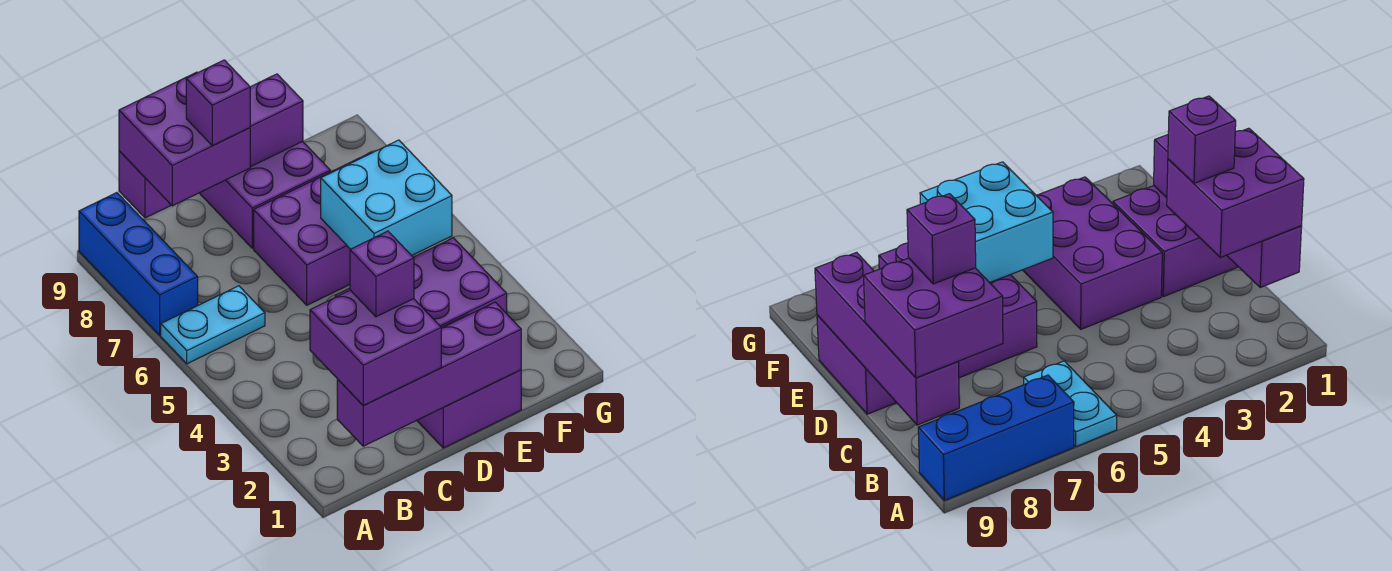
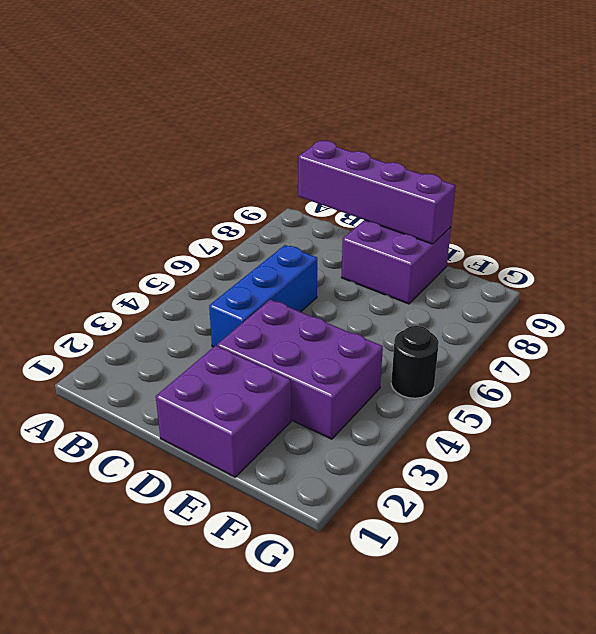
blue 1x3 brick [209,245,317,347] -> blue 1x3 brick moved to [79,193,198,335]
black 1x1 round brick [391,326,439,398] -> none
none -> cyan 1x2 plate [161,286,265,364]
none -> purple 2x3 brick [254,152,372,305]
none -> purple 1x4 brick [337,302,521,446]

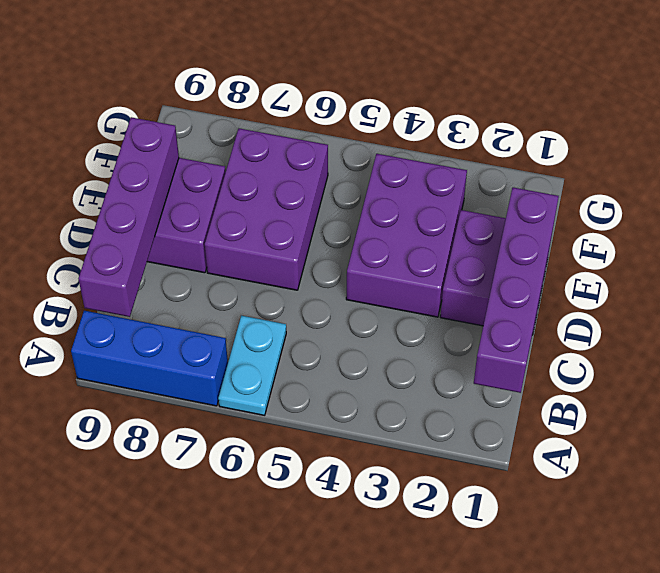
none -> cyan 2x2 brick [321,140,452,256]
none -> purple 2x2 brick [310,290,441,405]
none -> purple 2x2 brick [119,72,250,206]

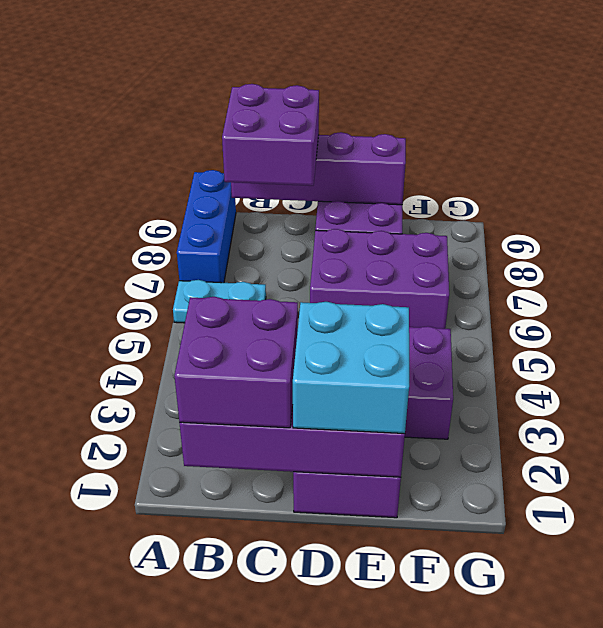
cyan 2x2 brick [293,302,409,434] -> cyan 2x2 brick moved to [321,140,452,256]
none -> purple 1x1 brick [350,231,414,317]
none -> purple 1x1 brick [186,60,250,146]

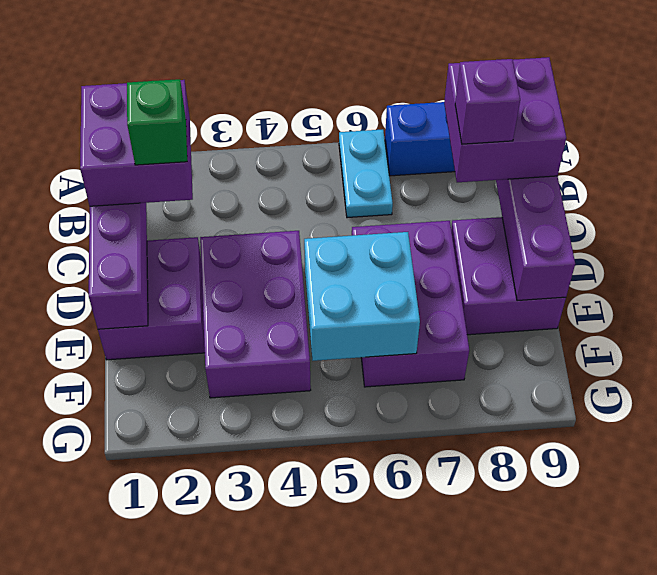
green 1x1 brick [127,79,187,165] -> purple 1x1 brick [350,231,414,317]

